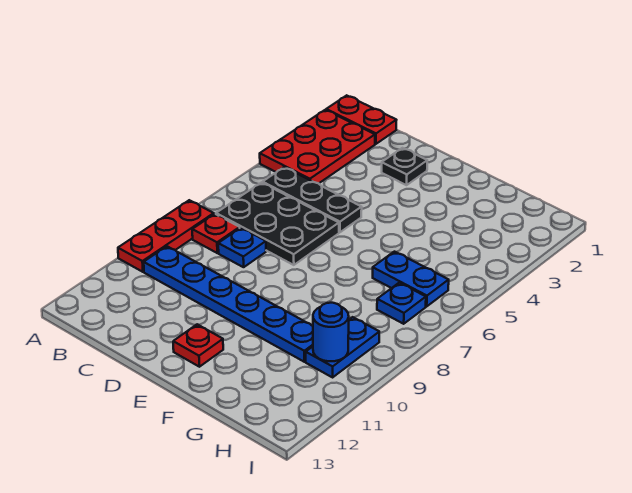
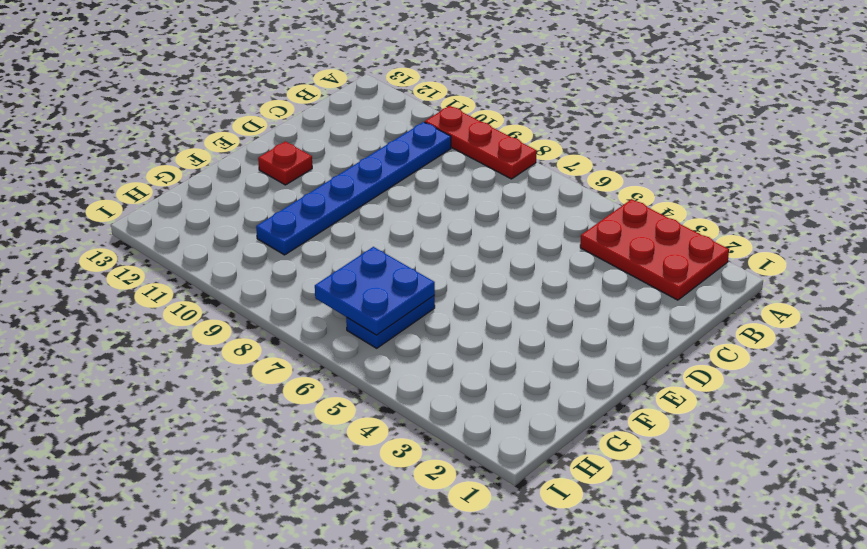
blue 2x2 plate [315,247,435,335] -> none
none -> red 1x2 plate [326,95,396,144]
none -> black 1x3 plate [263,167,362,232]
none -> black 2x3 plate [216,183,339,265]

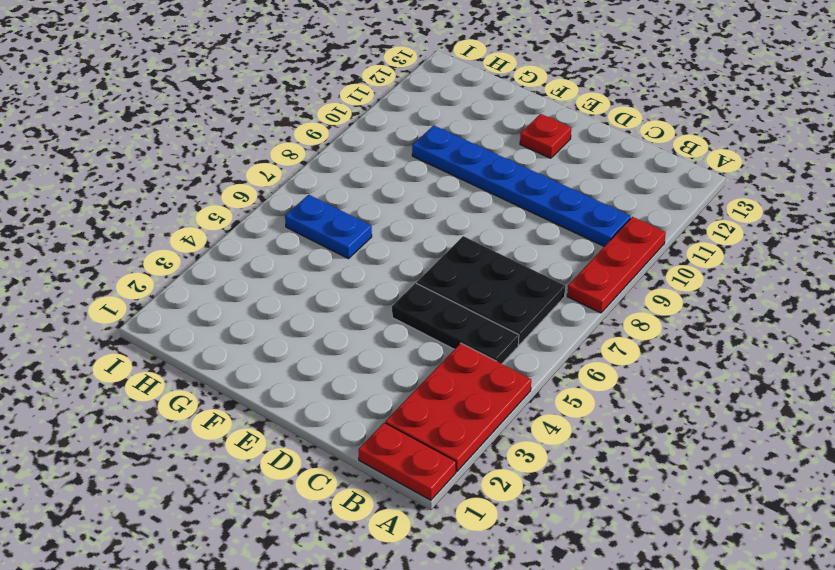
none -> red 1x1 plate [192,214,240,253]
none -> blue 1x1 plate [218,228,266,267]
none -> black 1x1 plate [382,148,427,185]

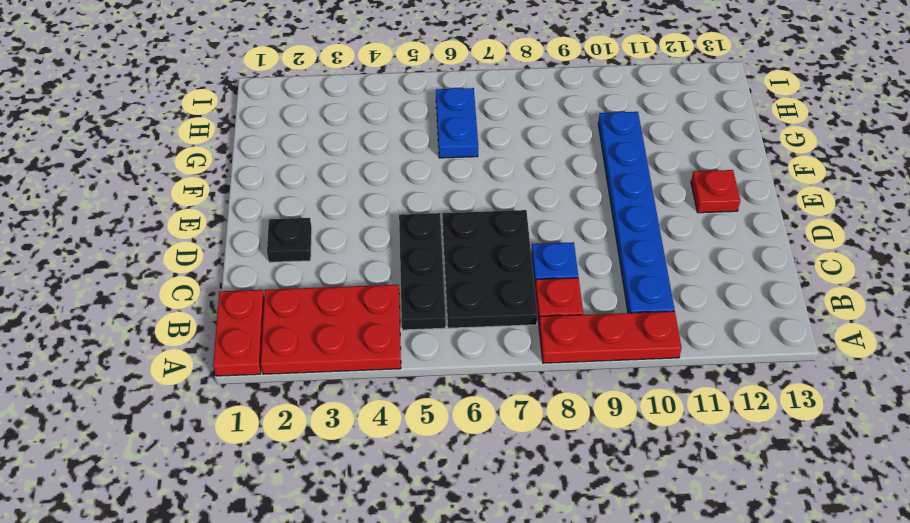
none -> blue 1x1 plate [377,283,426,324]
none -> blue 1x2 plate [306,317,379,377]
none -> blue 1x1 round brick [313,303,349,361]

